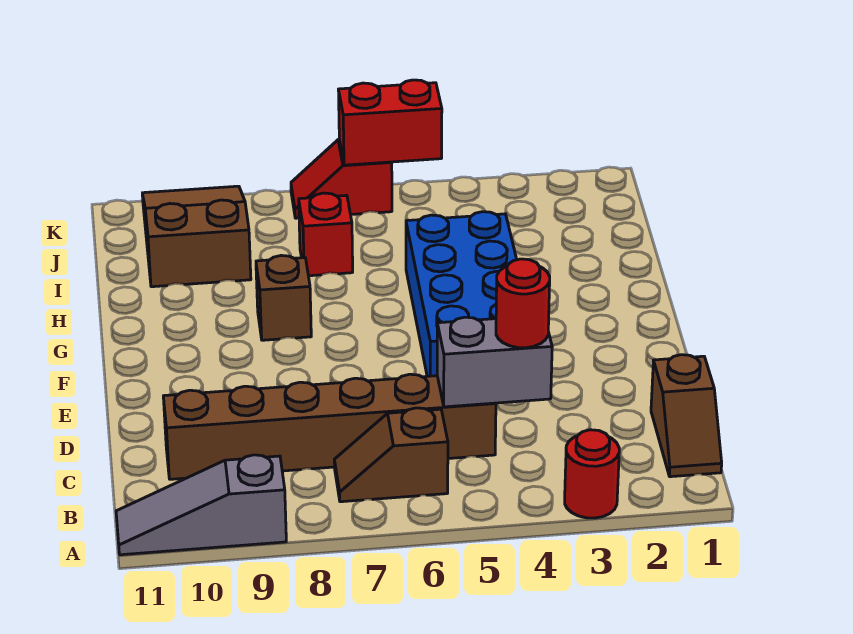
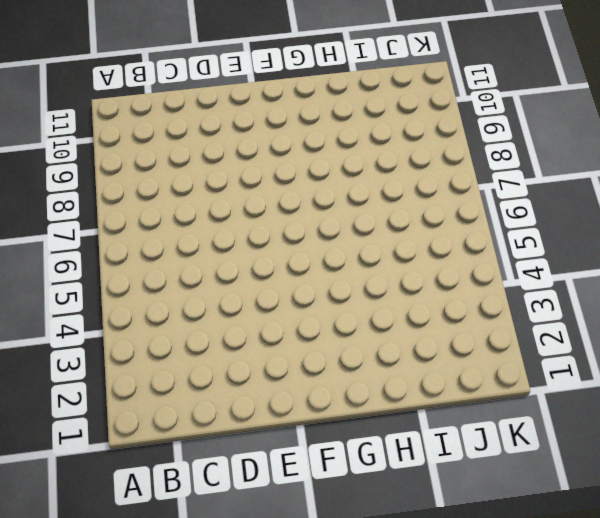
none -> red 1x1 round brick [565,430,619,518]
none -> grey 1x3 slope [116,455,286,555]
none -> brown 1x2 slope [651,355,722,477]

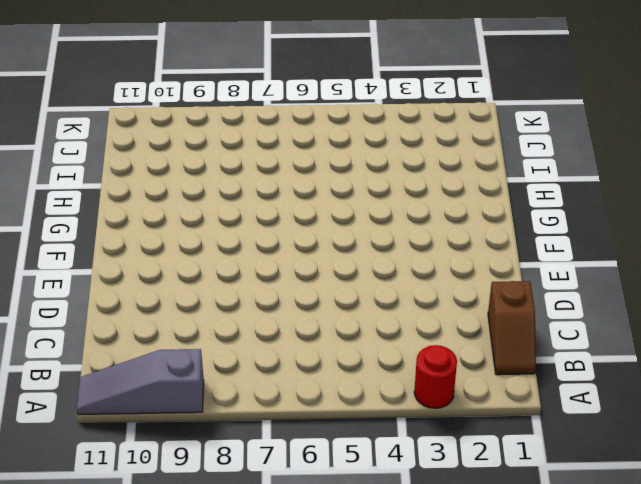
none -> brown 1x2 slope [334,408,448,502]
none -> brown 1x6 brick [163,374,496,479]
none -> blue 2x4 brick [406,212,517,376]

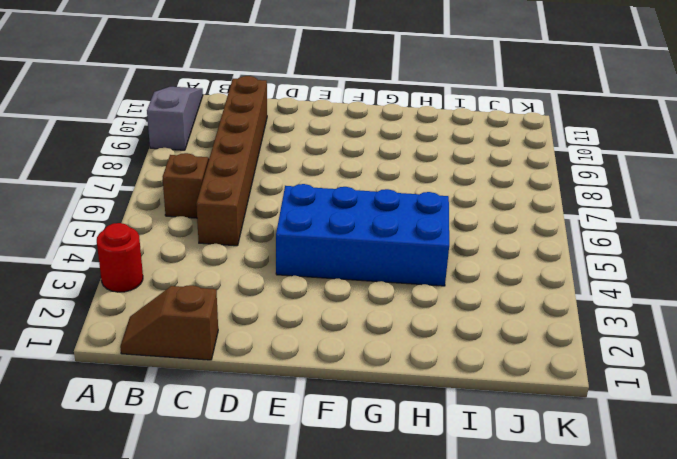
none -> brown 1x1 brick [256,255,311,340]
none -> red 1x1 brick [299,193,353,276]
none -> brown 2x3 slope [142,186,251,287]

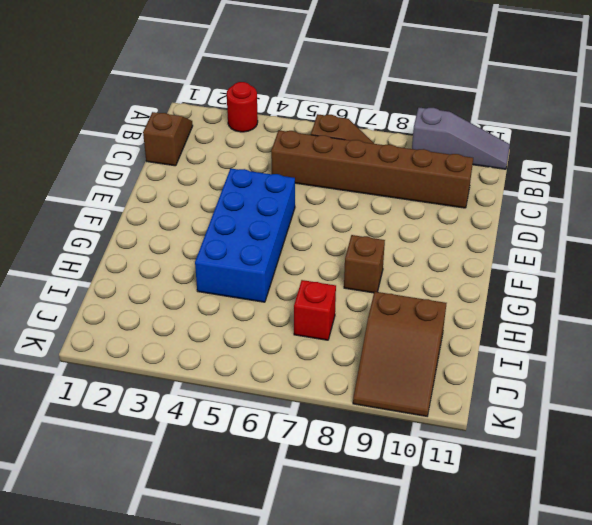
none -> red 1x2 slope [291,139,392,218]
none -> grey 1x2 brick [437,317,552,407]
none -> red 1x2 brick [338,80,442,165]

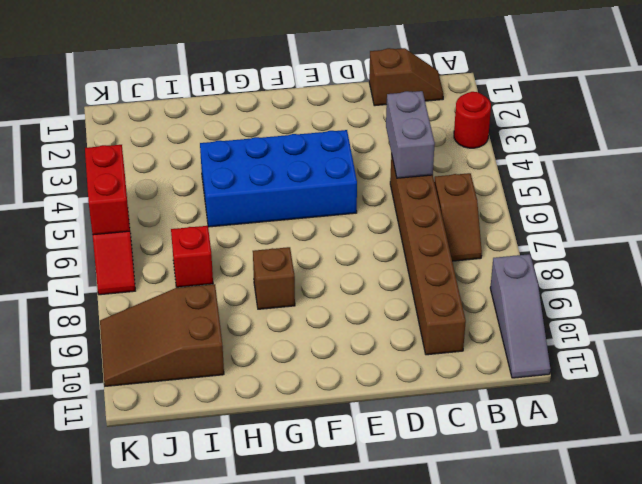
none -> red 1x1 round brick [496,259,550,348]

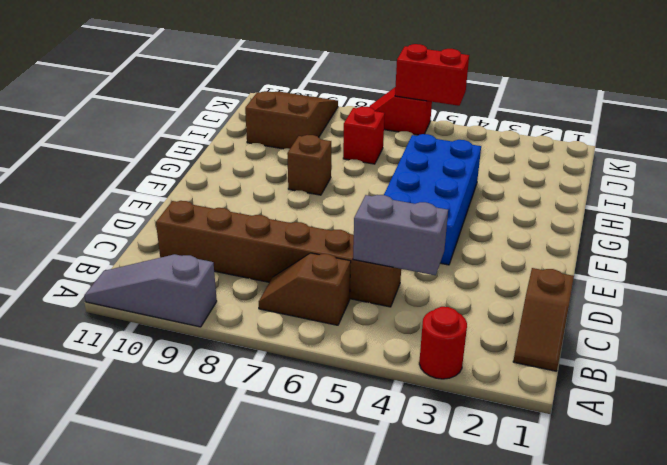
none -> red 1x1 round brick [496,259,550,348]

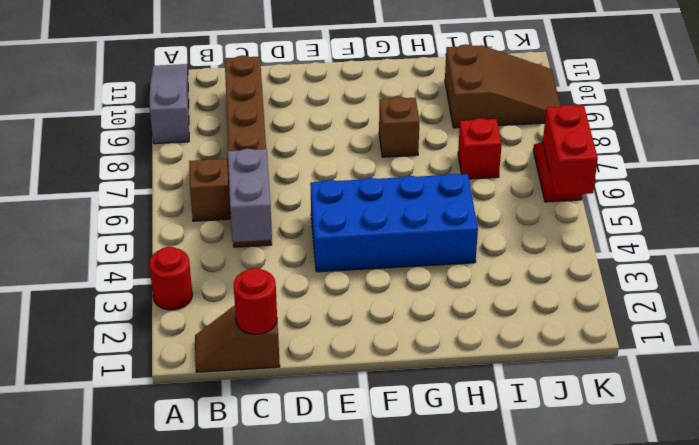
red 1x1 round brick [234,268,277,334] -> red 1x1 round brick moved to [496,259,550,348]

